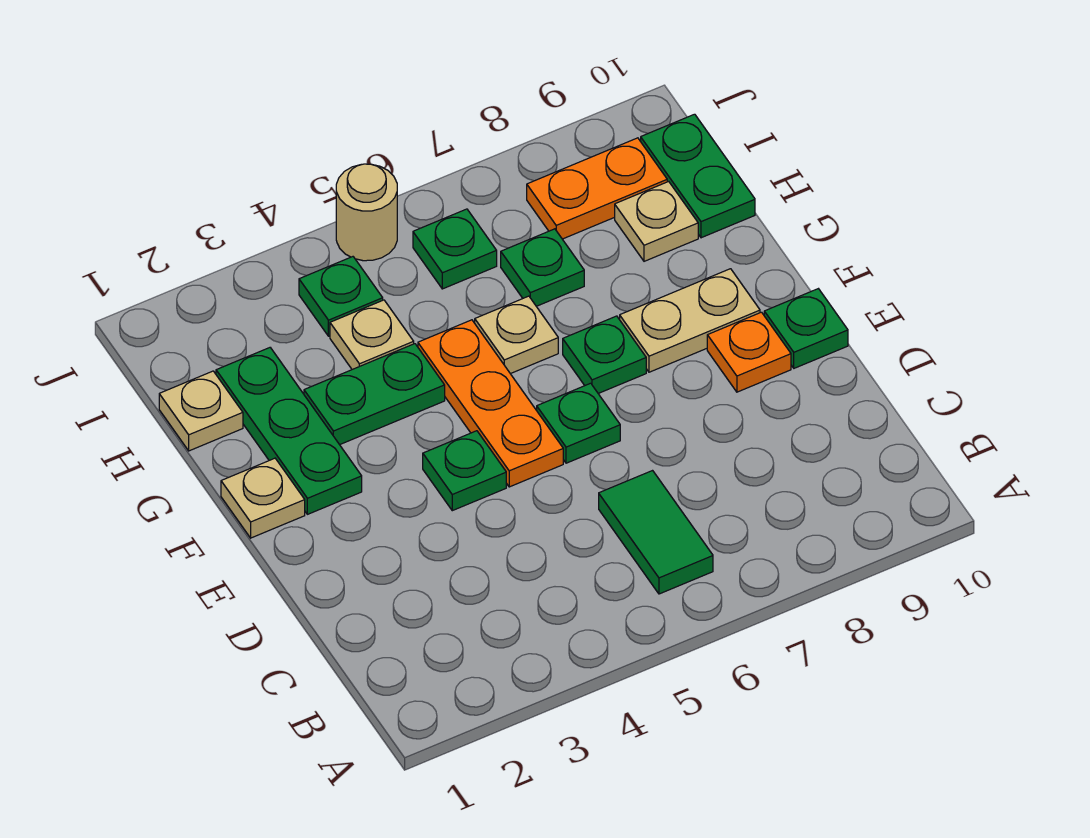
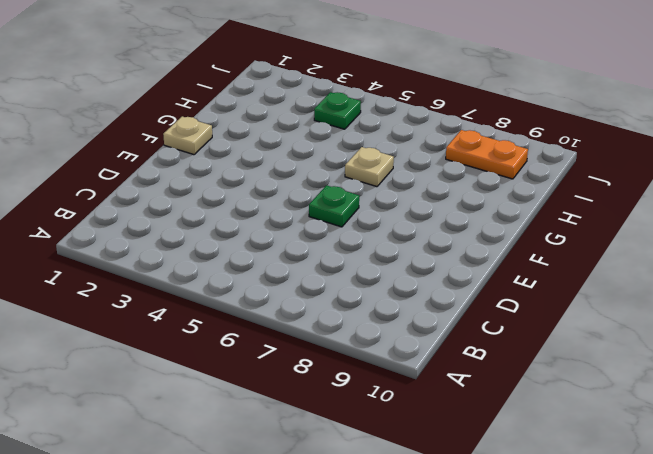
none -> green 1x2 tile [599,471,713,594]
none -> green 1x1 plate [423,431,506,511]
none -> orange 1x3 plate [418,320,563,487]

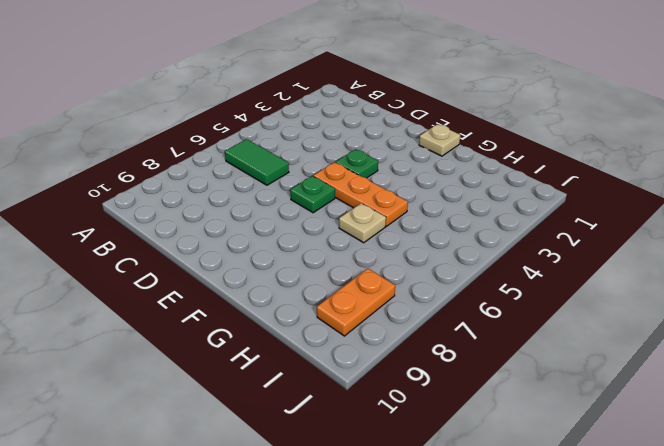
none -> orange 1x1 plate [707,312,791,392]
none -> green 1x1 plate [764,289,848,368]
none -> green 1x3 plate [216,348,362,514]

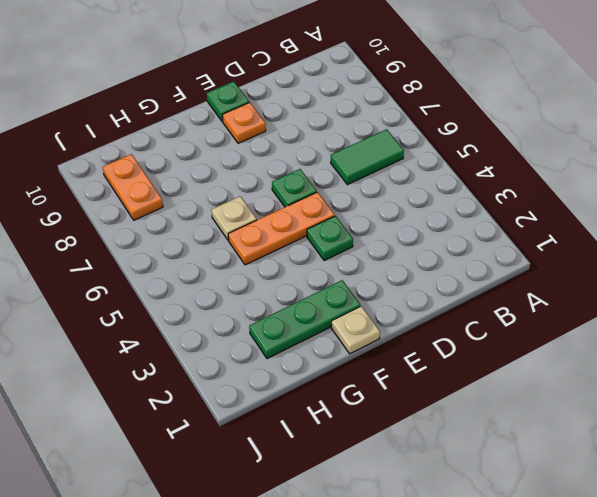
none -> green 1x1 plate [563,316,646,393]
none -> tan 1x2 plate [620,269,760,372]
none -> green 1x2 plate [304,344,445,445]

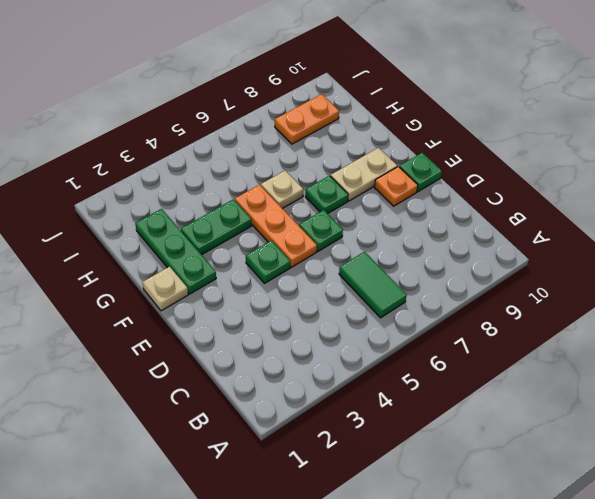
none -> tan 1x1 plate [159,371,243,451]
none -> tan 1x1 plate [330,300,414,369]
none -> green 1x1 plate [501,229,584,306]

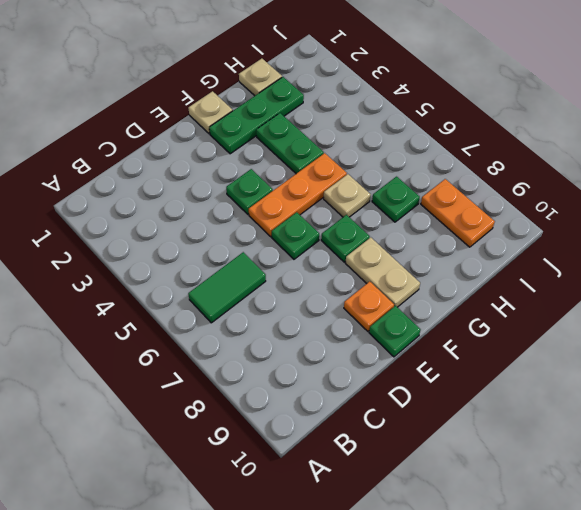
none -> tan 1x1 plate [330,300,414,369]
none -> tan 1x1 plate [615,182,698,261]
none -> green 1x2 plate [641,114,755,238]

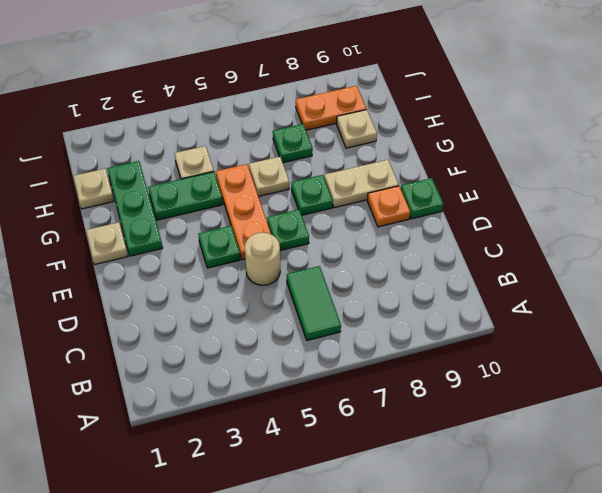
tan 1x1 round brick [245,232,280,285] -> tan 1x1 round brick moved to [336,164,397,261]
none -> green 1x2 plate [641,114,755,238]
none -> green 1x1 plate [299,257,383,336]
none -> green 1x1 plate [413,209,497,289]

